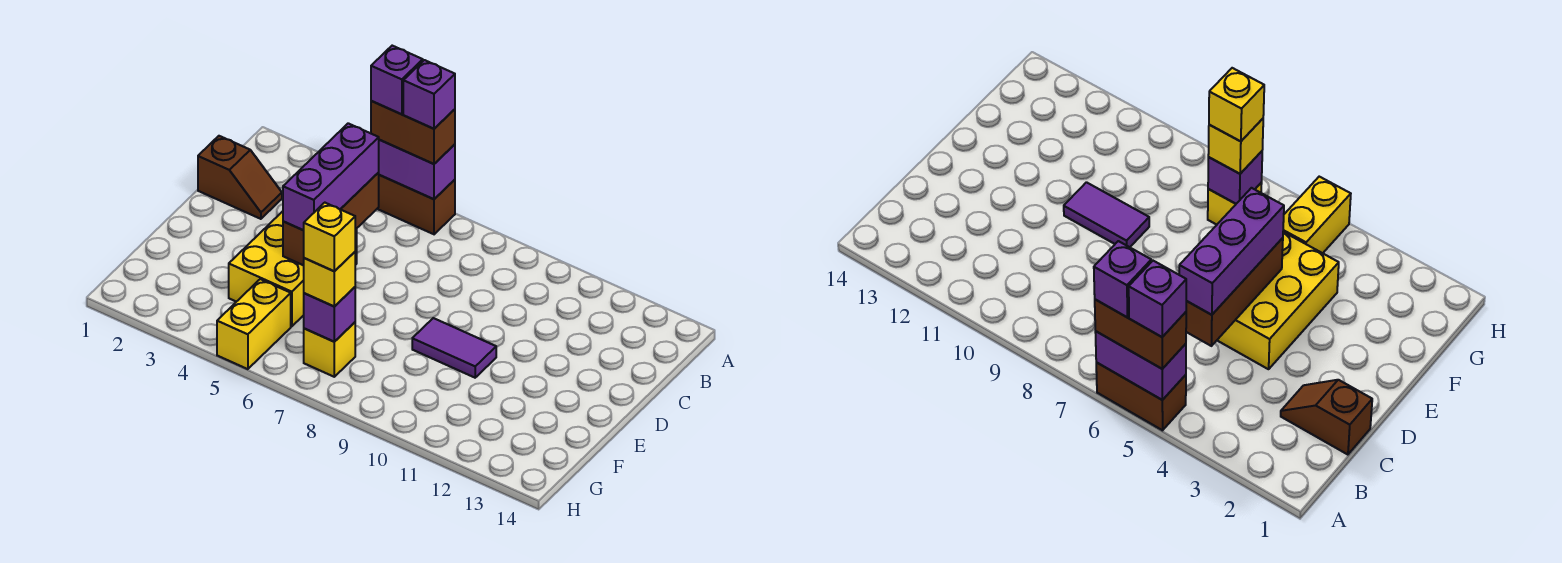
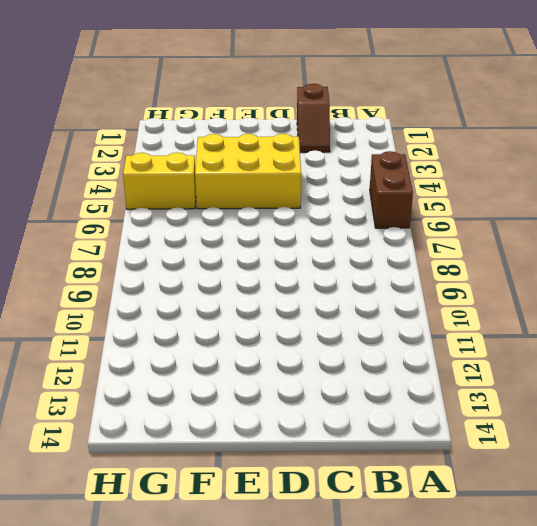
none -> purple 1x2 tile [412,318,496,378]
none -> yellow 1x1 brick [304,322,355,377]
none -> purple 1x2 brick [378,140,455,199]

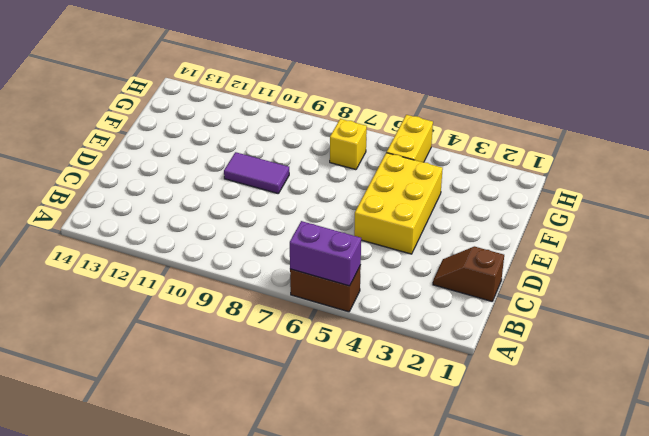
none -> brown 1x3 brick [283,173,379,265]
none -> purple 1x1 brick [304,287,355,342]
none -> brown 1x2 brick [371,101,455,164]

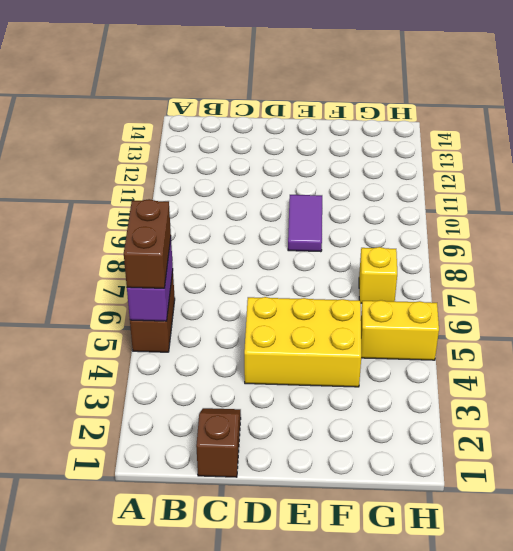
none -> brown 1x3 brick [283,173,379,265]
none -> purple 1x1 brick [304,287,355,342]
none -> purple 1x3 brick [283,123,379,230]

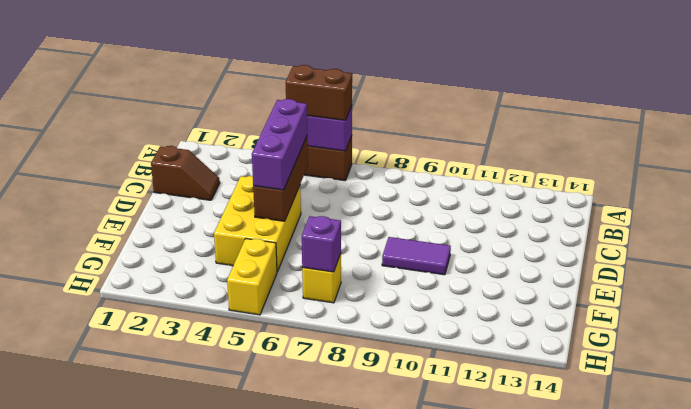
none -> yellow 1x1 brick [304,252,355,306]
none -> purple 1x1 brick [371,46,423,114]
none -> purple 1x1 brick [403,60,455,129]

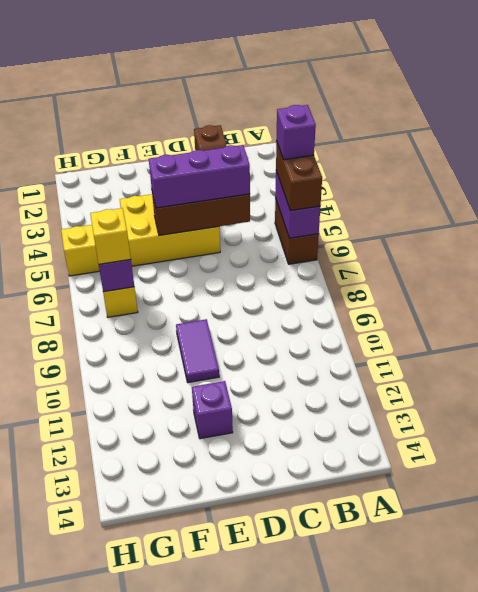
purple 1x1 brick [192,381,233,439] -> purple 1x1 brick moved to [403,60,455,129]
none -> yellow 1x1 brick [303,203,355,271]

